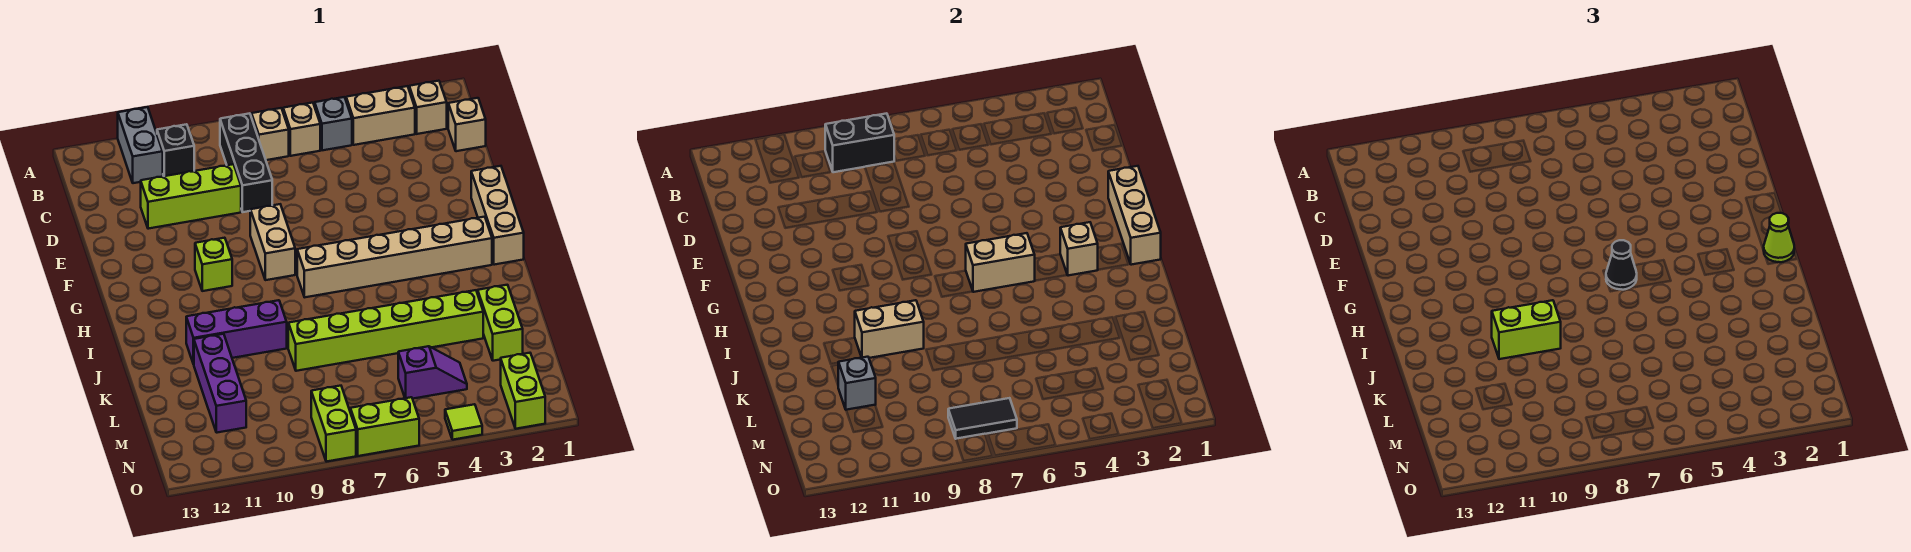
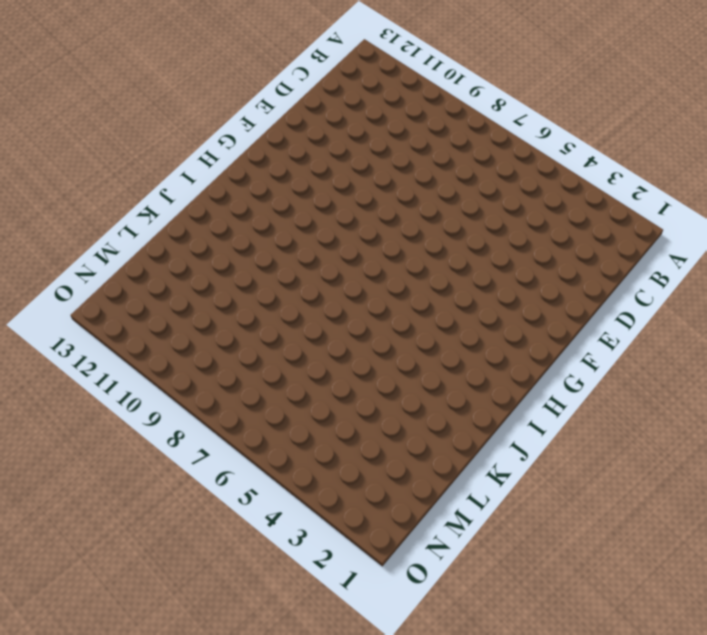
none -> grey 1x2 brick [118,107,163,183]
none -> tan 1x1 brick [409,81,447,134]
none -> tan 1x2 brick [346,86,415,145]
none -> grey 1x1 brick [315,97,352,150]

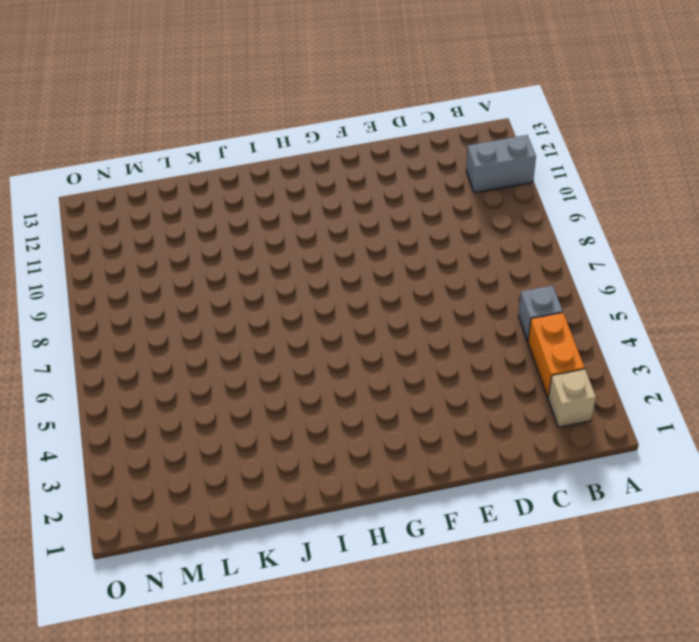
orange 1x2 brick [528,313,584,397] -> tan 1x2 brick [346,86,415,145]
none -> tan 1x1 brick [283,103,320,156]
none -> tan 1x1 brick [252,108,289,160]
none -> black 1x3 brick [220,113,272,212]
none -> black 1x1 brick [157,124,194,176]

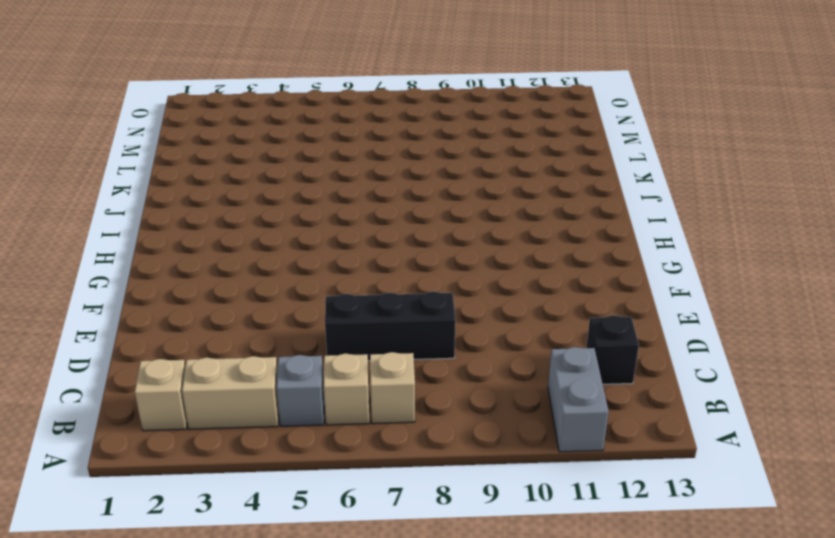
black 1x1 brick [586,315,639,384] -> black 1x1 brick moved to [157,124,194,176]
black 1x3 brick [325,291,456,361] -> black 1x3 brick turned to [220,113,272,212]
none -> tan 1x1 brick [448,98,486,151]
none -> lime 1x3 brick [141,164,241,229]
none -> tan 1x3 brick [471,166,524,265]
none -> tan 1x2 brick [250,204,295,280]

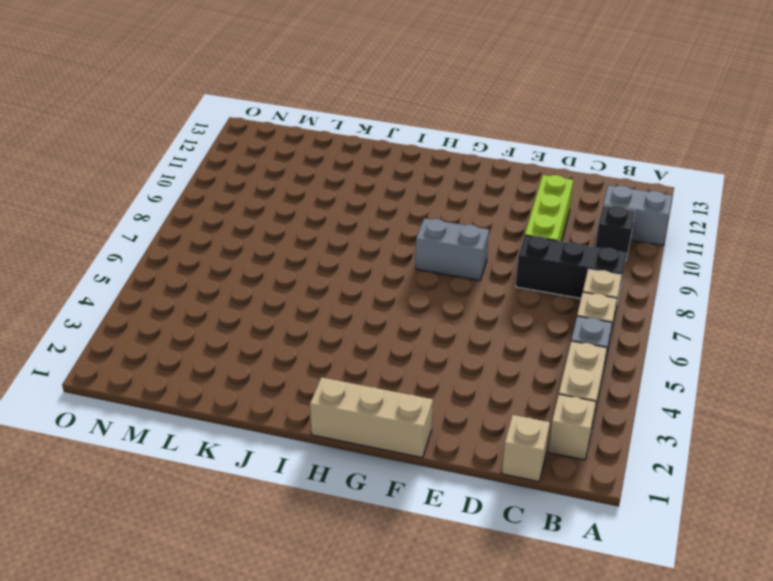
grey 1x2 brick [416,218,489,281] -> tan 1x2 brick [250,204,295,280]
none -> lime 1x1 brick [195,238,232,291]
none -> tan 1x6 brick [297,217,492,297]
none -> purple 1x3 brick [186,300,287,364]
none -> lime 1x2 brick [478,285,523,361]

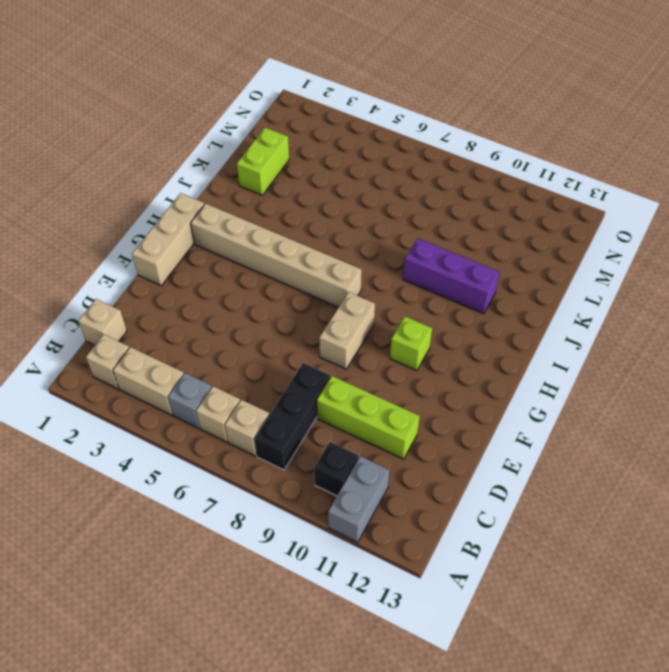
none -> lime 1x6 brick [288,290,483,371]
none -> purple 1x3 brick [194,334,246,433]
none -> purple 1x2 slope [398,346,467,399]
none -> lime 1x2 brick [501,353,545,429]

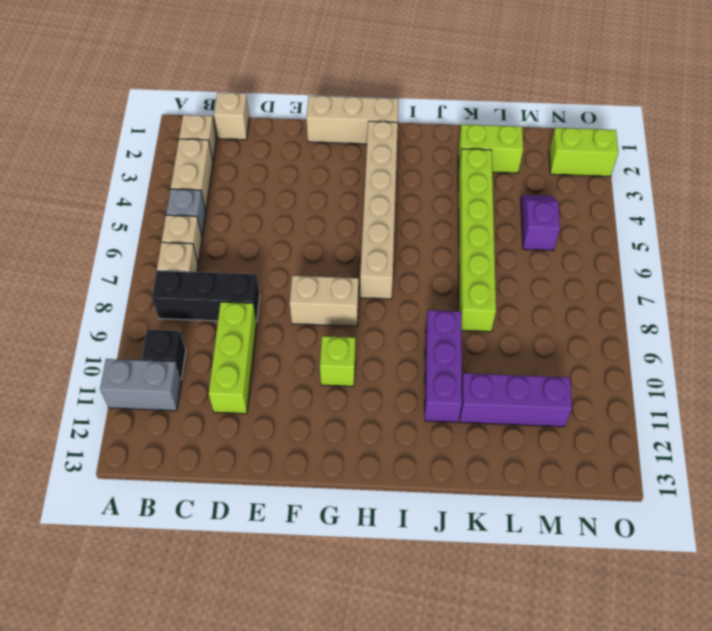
none -> lime 1x2 brick [311,386,356,462]
none -> lime 1x1 tile [445,404,482,440]
none -> lime 1x2 brick [350,397,419,456]
none -> black 1x2 brick [825,113,894,172]

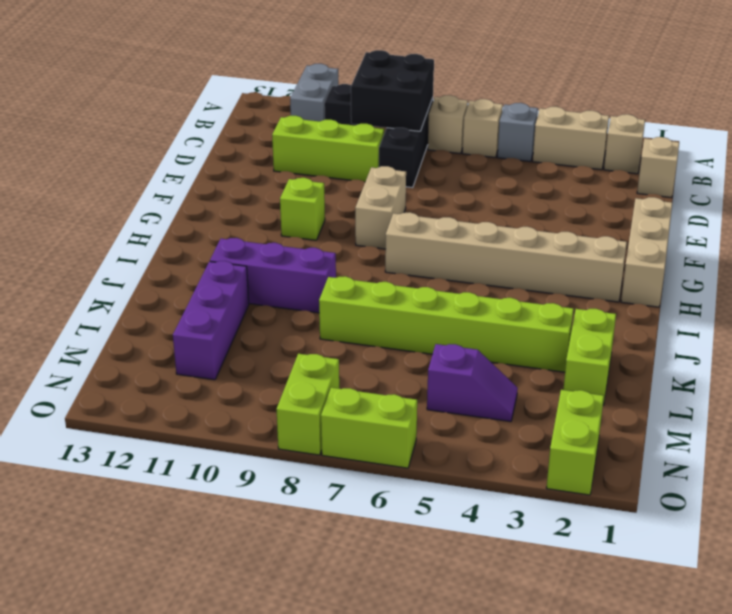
black 2x2 brick [351,50,434,131] -> black 1x2 brick [825,113,894,172]
none -> lime 1x1 tile [445,404,482,440]
none -> tan 1x3 brick [1108,166,1161,265]
none -> tan 1x1 brick [1060,222,1098,276]
none -> tan 1x2 brick [966,233,1035,292]

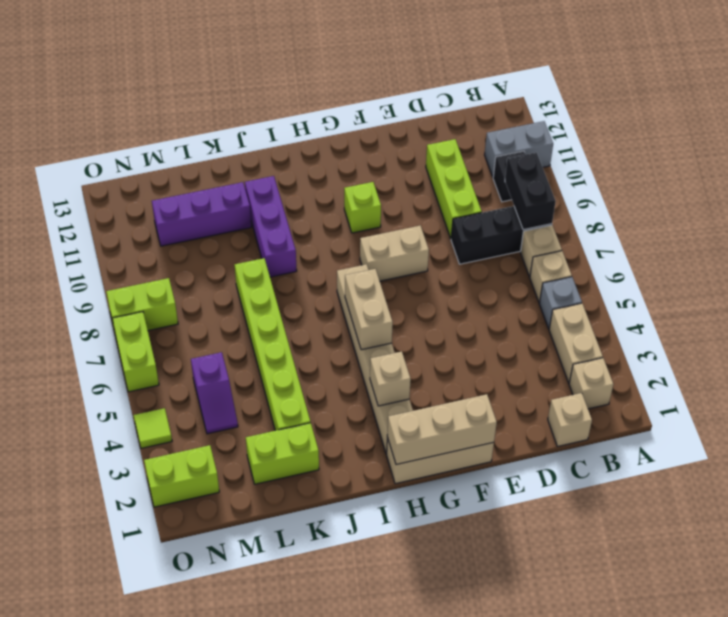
none -> tan 1x2 brick [855,300,924,358]
none -> grey 1x1 brick [838,357,876,410]
none -> black 1x2 tile [948,398,1017,439]
none -> lime 1x1 cone [1764,213,1794,262]

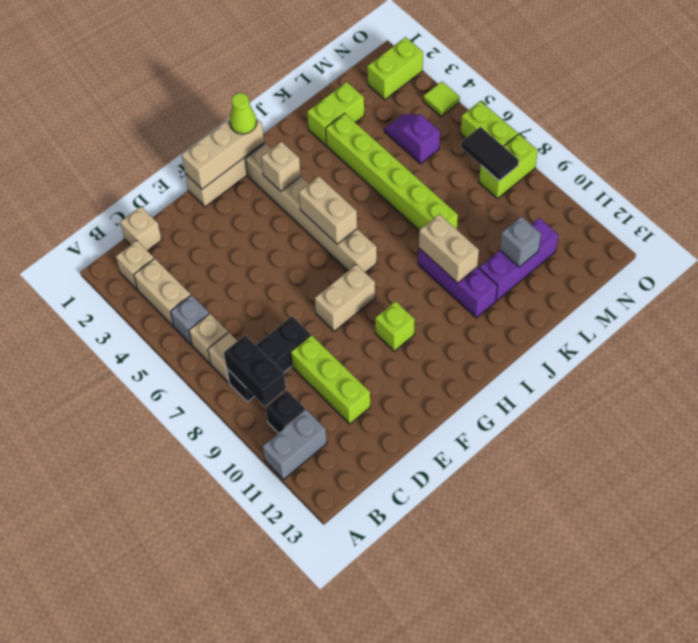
none -> black 1x1 cone [1606,240,1637,290]
none -> lime 1x2 brick [1492,300,1561,359]

